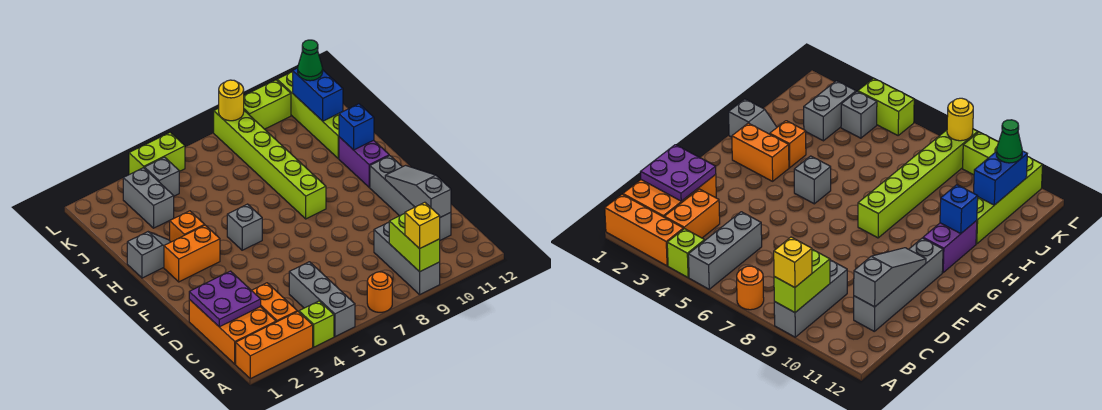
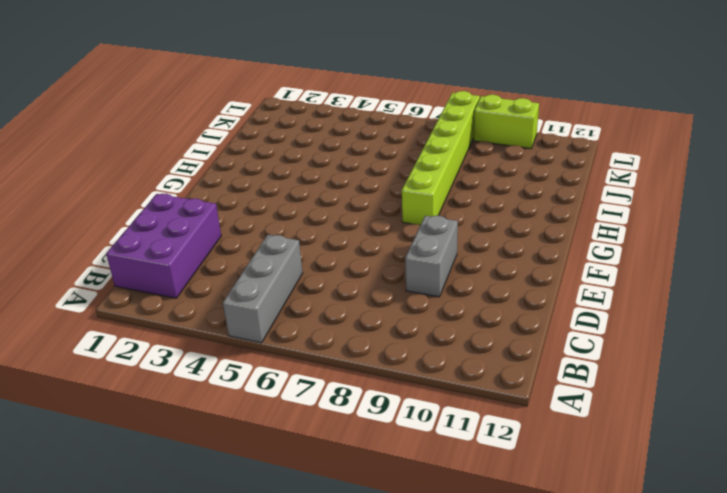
purple 2x3 brick [106,194,221,298] -> orange 2x3 brick [189,299,276,364]
grey 1x2 brick [405,216,458,297] -> grey 1x2 brick moved to [123,168,174,228]
none -> orange 1x3 brick [236,311,313,379]
none -> lime 1x1 brick [299,301,334,347]
none -> orange 1x1 round brick [367,272,392,312]

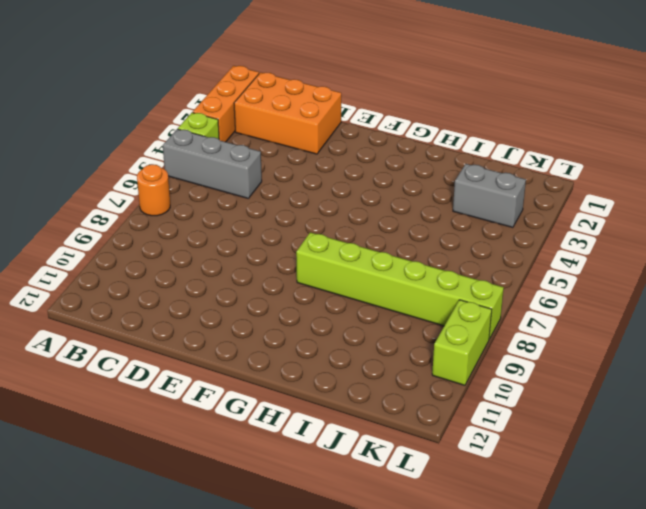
none -> grey 1x3 brick [374,222,440,294]
none -> orange 1x2 brick [251,283,297,322]
none -> grey 1x4 brick [370,156,451,240]

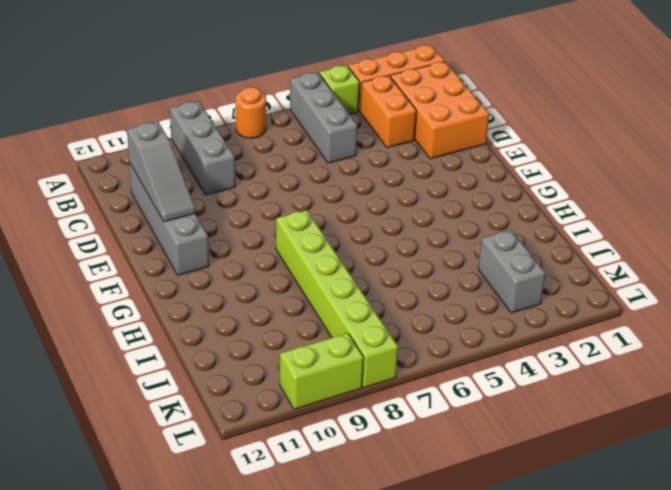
none -> orange 1x2 brick [164,225,220,282]
none -> grey 1x1 brick [227,204,262,250]
none -> purple 1x2 brick [339,137,389,187]

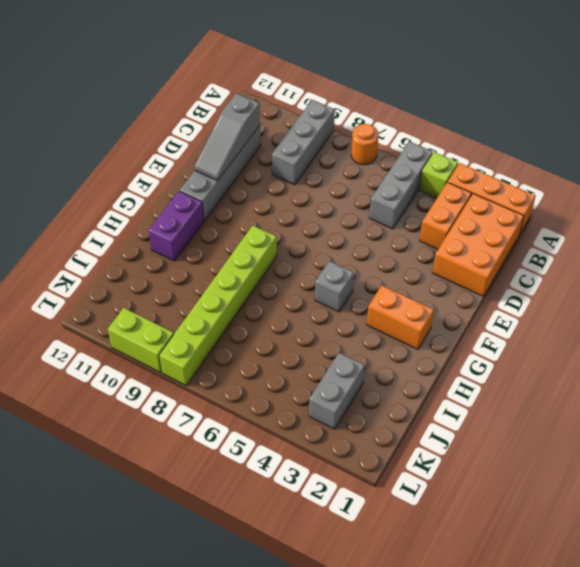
none -> grey 1x2 slope [127,232,171,278]
none -> orange 1x1 brick [170,211,204,242]
none -> lime 1x4 brick [277,72,339,159]

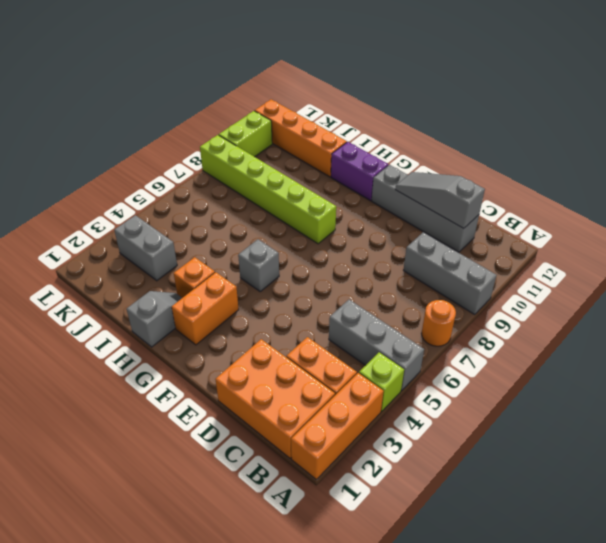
orange 1x4 brick [255,99,347,177] -> lime 1x4 brick [277,72,339,159]
none -> grey 1x1 brick [145,157,179,196]
none -> lime 1x2 brick [129,132,185,175]
none -> lime 1x2 brick [389,214,440,272]

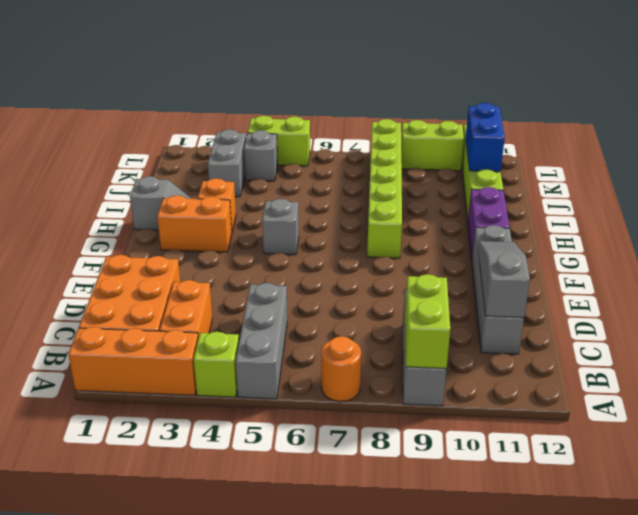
none -> purple 2x2 plate [189,271,261,327]
none -> blue 1x1 brick [339,104,374,150]
none -> yellow 1x1 round brick [219,80,244,121]

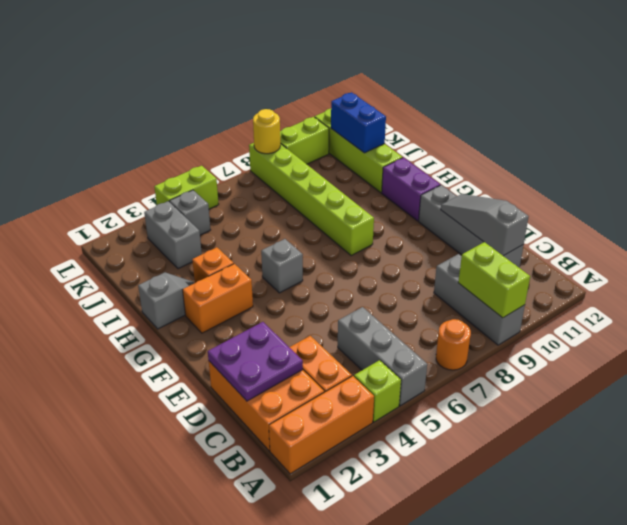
none -> blue 1x1 brick [339,104,374,150]
none -> yellow 1x1 brick [405,202,440,249]
none -> green 1x1 cone [298,40,323,81]

